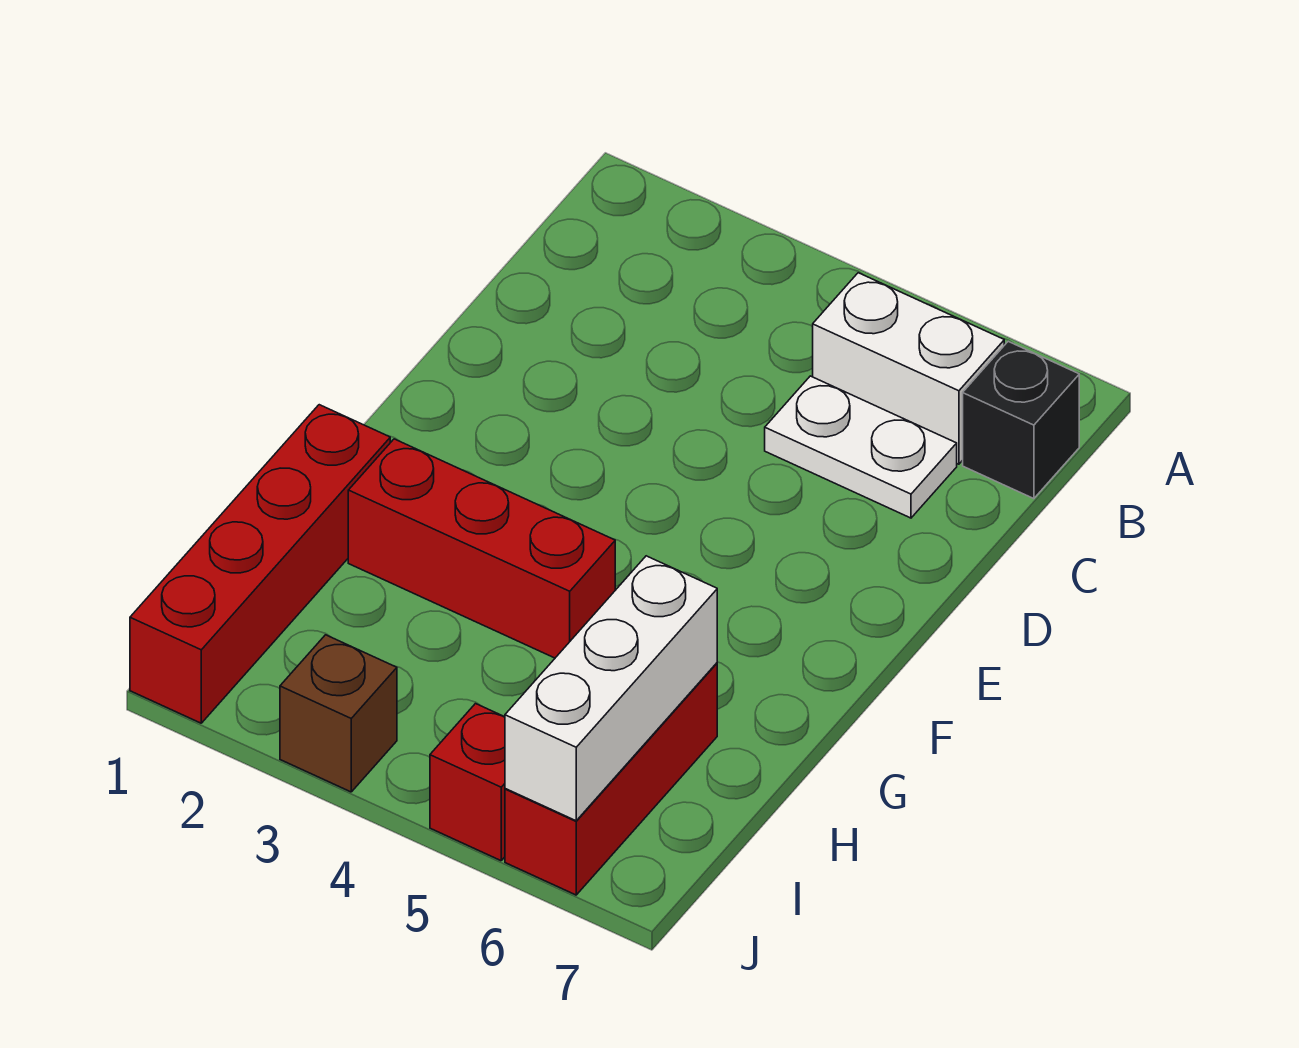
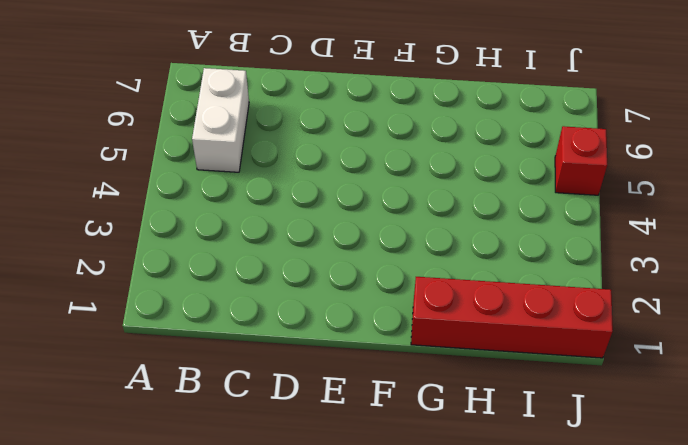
none -> black 1x1 brick [963,341,1079,499]
none -> white 1x2 plate [765,376,957,518]

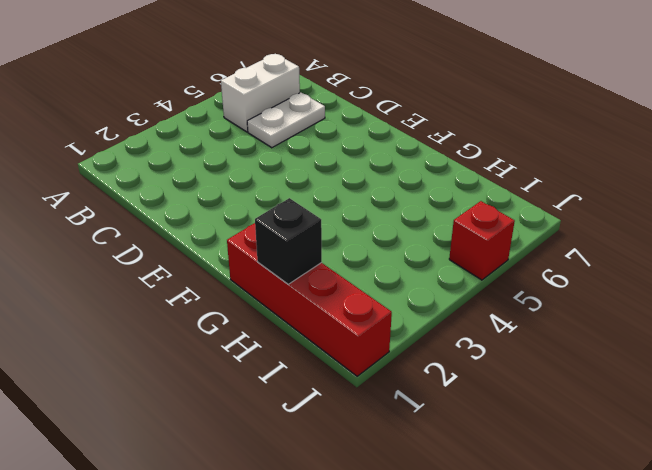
black 1x1 brick [255,198,322,284] -> black 1x1 brick moved to [963,341,1079,499]
none -> red 1x3 brick [348,439,615,658]
none -> red 1x3 brick [505,663,717,895]

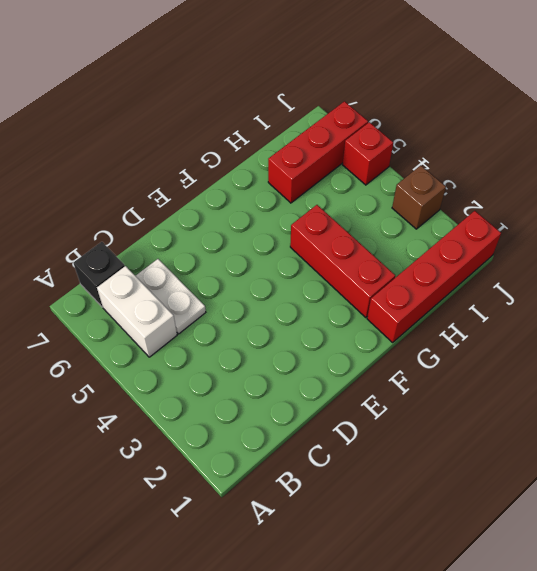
none -> white 1x3 brick [505,556,717,821]

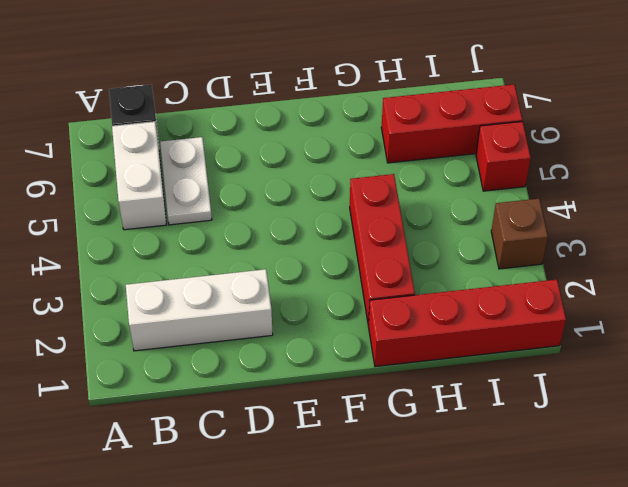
white 1x3 brick [126,269,273,351] -> white 1x3 brick moved to [505,556,717,821]

